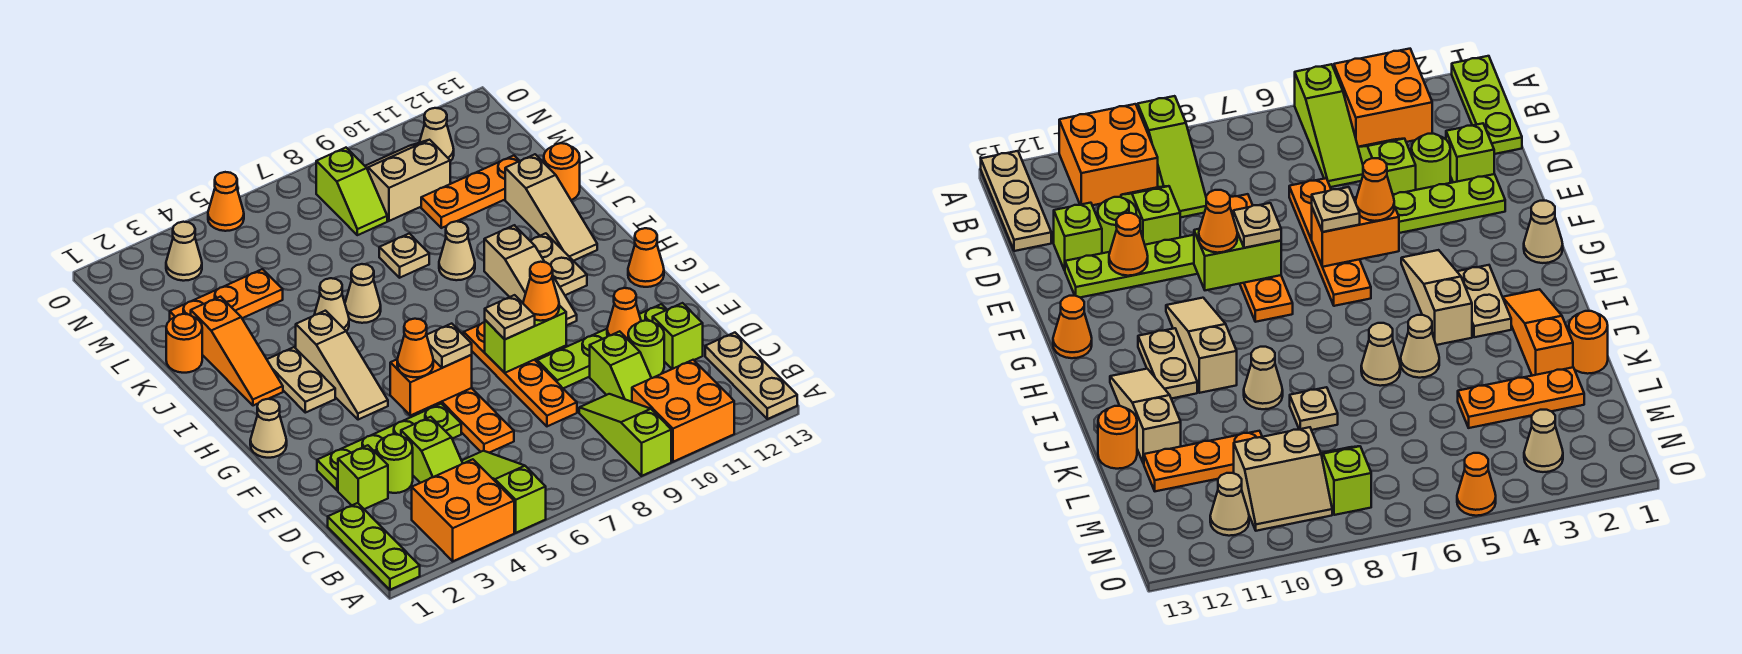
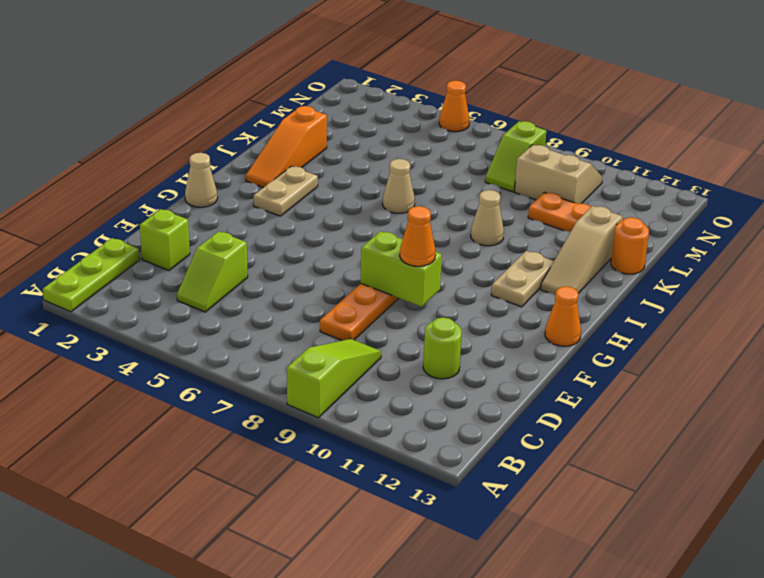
none -> orange 2x2 brick [412,459,514,561]
none -> lime 1x3 slope [462,451,546,533]
none -> orange 2x2 brick [632,360,734,462]
none -> tan 1x3 plate [705,333,797,419]

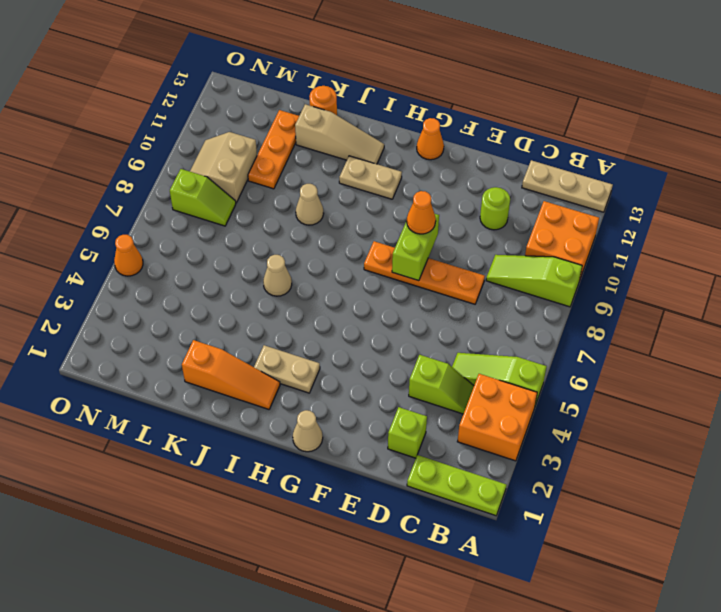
none -> lime 1x2 slope [590,331,651,402]
none -> lime 1x1 round brick [377,434,413,493]
none -> orange 1x4 plate [435,388,514,453]
none -> lime 1x1 brick [653,303,703,369]

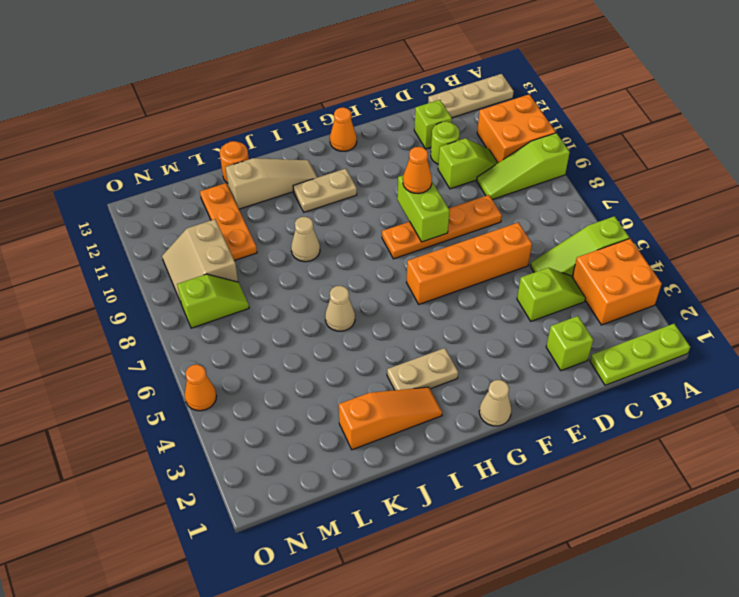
orange 1x4 brick [407,222,532,304] -> orange 1x4 plate [435,388,514,453]
none -> lime 1x1 round brick [377,434,413,493]
none -> lime 1x4 plate [317,404,461,491]
none -> lime 1x4 plate [537,304,667,388]
none -> tan 1x3 slope [296,311,388,420]

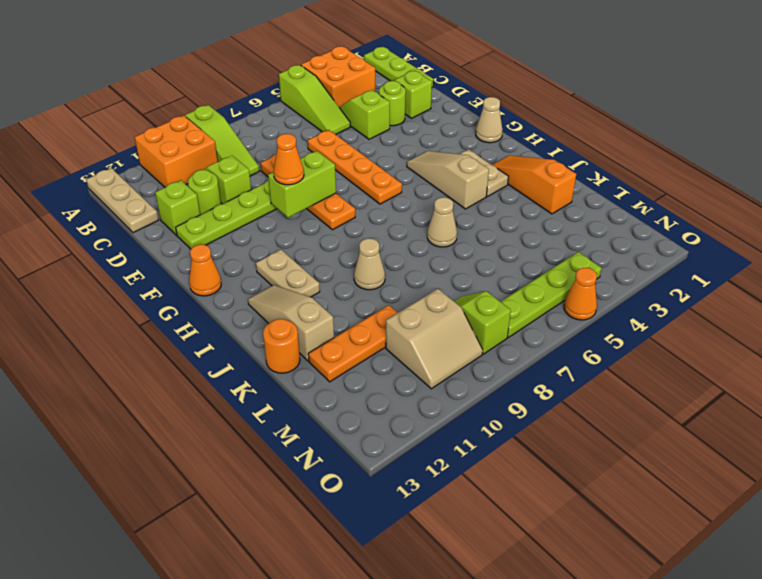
lime 1x4 plate [500,252,602,337] -> lime 1x4 plate moved to [317,404,461,491]
none -> tan 1x3 slope [484,225,577,326]
none -> tan 1x1 cone [314,278,349,331]
none -> orange 1x1 round brick [166,314,202,373]
none -> tan 1x1 plate [379,233,429,278]

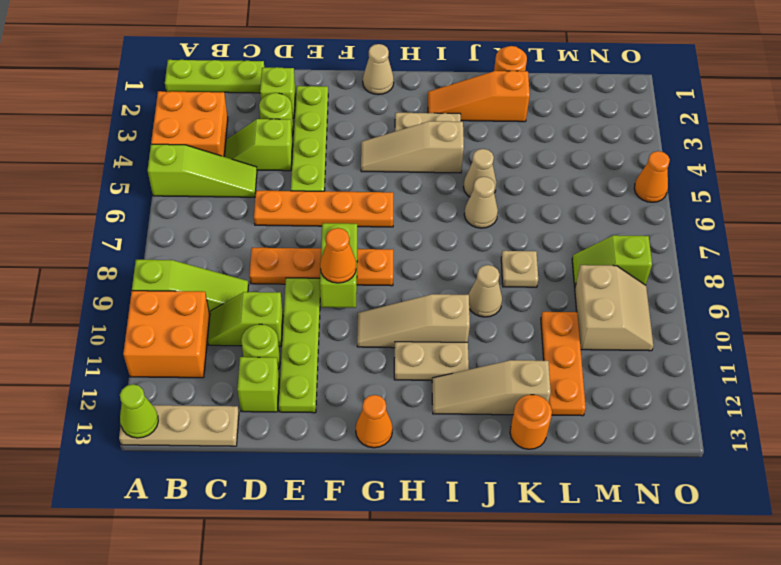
lime 1x1 cone [120,384,158,438] -> none
none -> orange 1x3 plate [170,269,283,320]
none -> tan 1x1 cone [166,222,202,281]
none -> tan 1x1 cone [419,108,454,161]
none -> orange 1x1 cone [607,288,641,339]

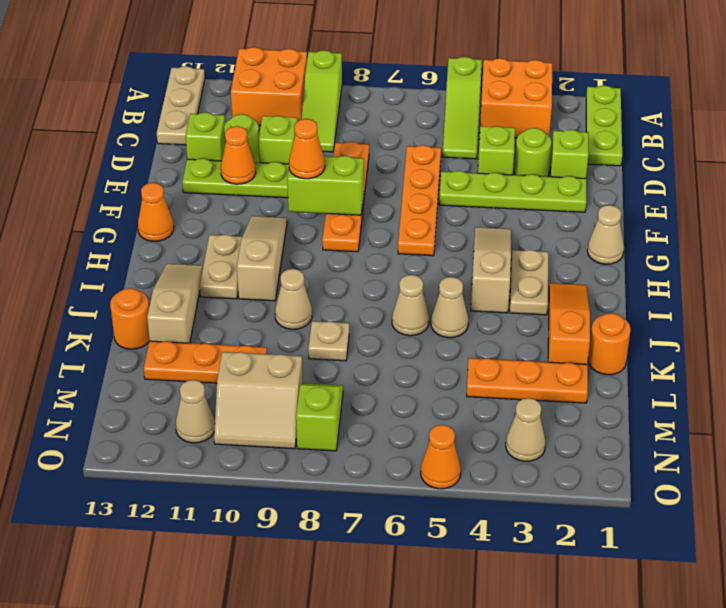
none -> orange 1x2 brick [390,355,472,416]
none -> orange 1x1 cone [397,319,433,377]
none -> tan 1x1 plate [427,324,472,368]
none -> tan 1x1 plate [485,295,535,339]

